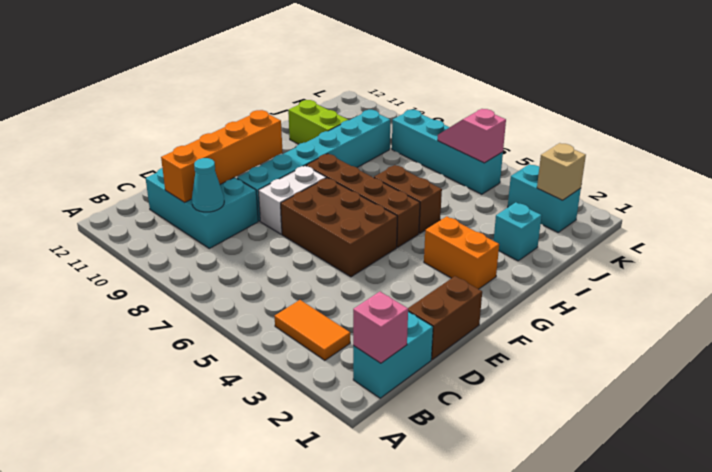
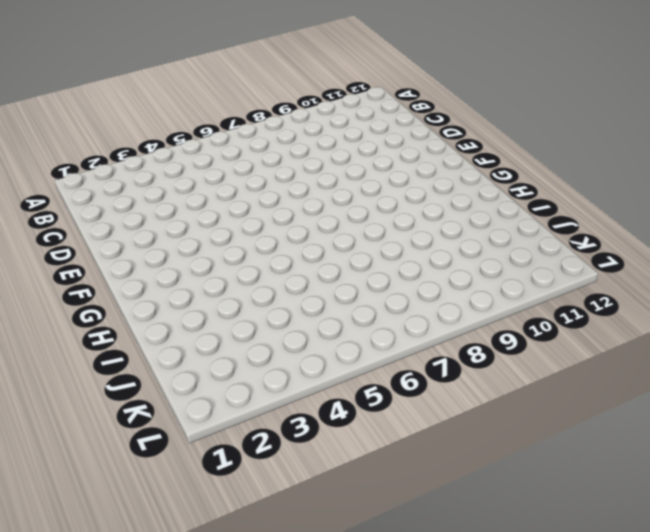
none -> cyan 1x2 brick [353,312,433,398]
none -> orange 1x2 tile [274,300,350,360]
none -> cyan 2x3 brick [146,168,258,248]

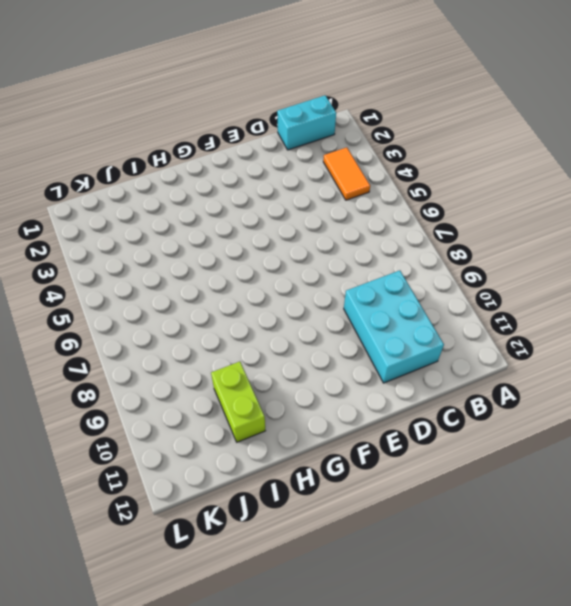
none -> brown 1x2 brick [408,276,482,360]
none -> brown 2x3 brick [281,178,397,277]
none -> white 1x2 brick [258,166,326,234]

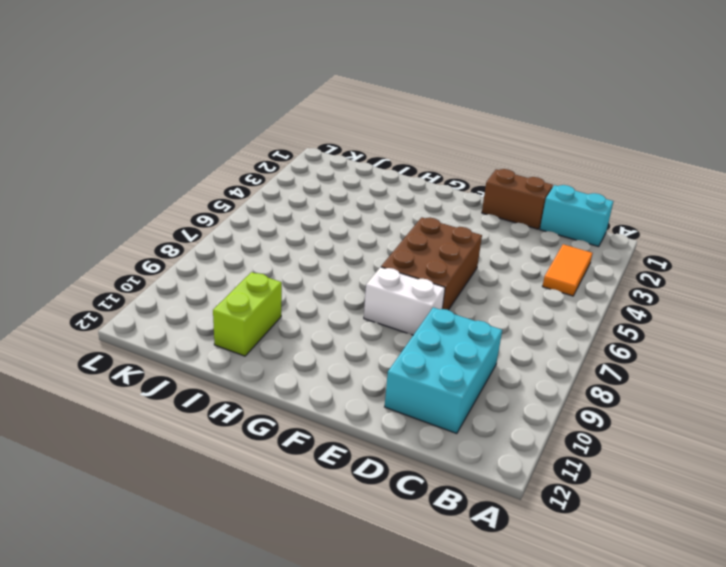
none -> cyan 1x6 brick [237,110,390,221]
none -> orange 1x2 brick [424,216,499,289]
none -> brown 1x4 brick [306,154,420,247]

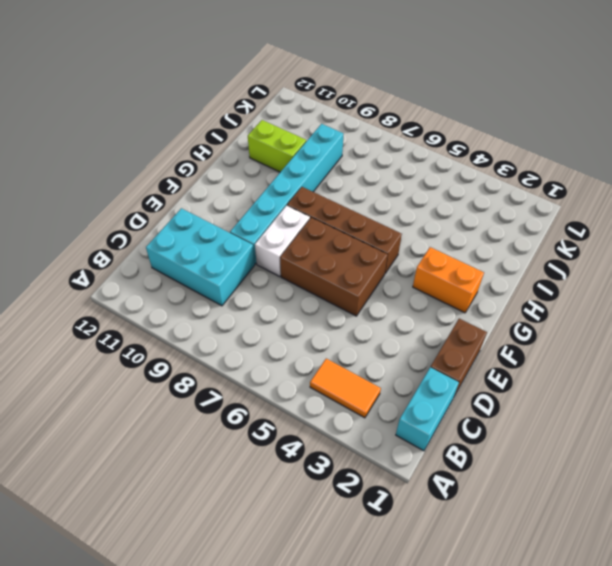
none -> brown 1x2 brick [374,165,442,233]
none -> cyan 1x1 brick [494,202,542,261]
none -> cyan 1x2 brick [508,164,581,232]

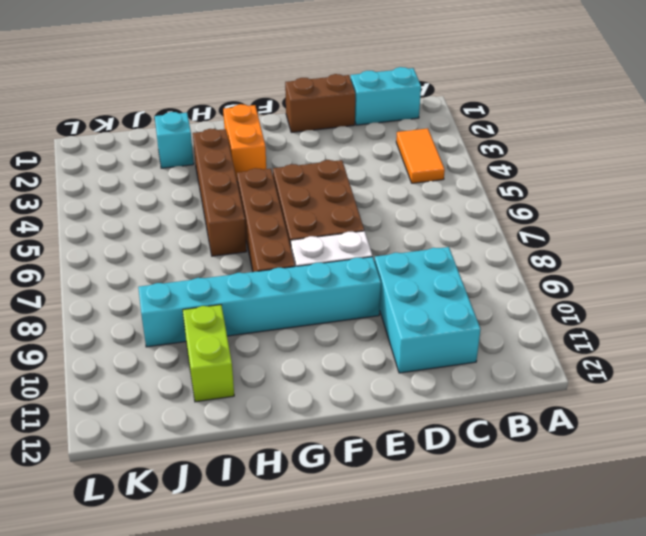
brown 1x4 brick [193,129,247,256] -> brown 1x2 brick [374,165,442,233]
none -> cyan 1x2 brick [508,164,581,232]
none -> cyan 1x4 brick [392,110,503,194]
none -> pink 1x1 brick [353,292,408,363]

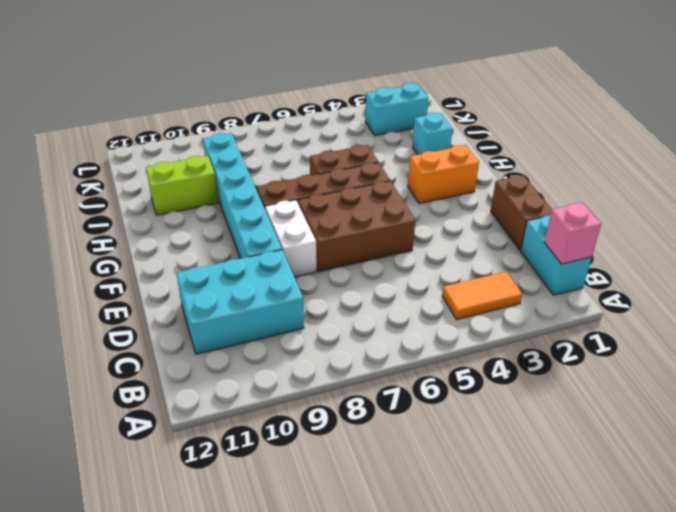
none -> cyan 1x4 brick [392,110,503,194]
none -> cyan 1x1 cone [192,158,224,212]
none -> orange 1x4 brick [161,110,283,202]

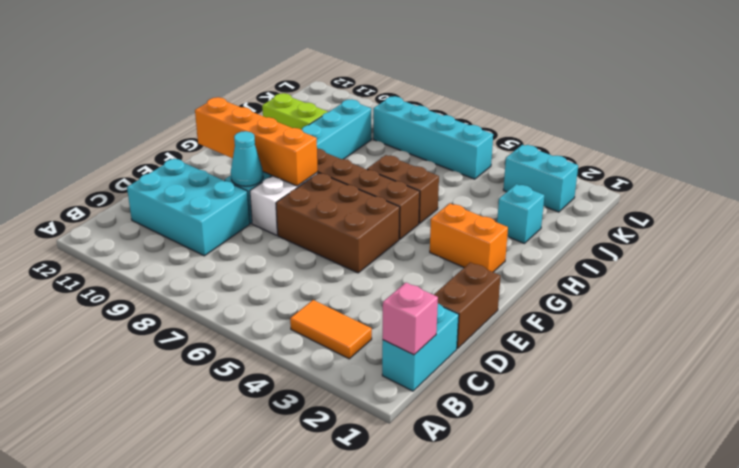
cyan 1x1 cone [231,131,263,186] -> cyan 1x1 cone moved to [192,158,224,212]
orange 1x4 brick [195,97,318,186] -> orange 1x4 brick turned to [161,110,283,202]
none -> tan 1x1 brick [537,143,586,200]
none -> pink 1x2 slope [438,109,506,163]

